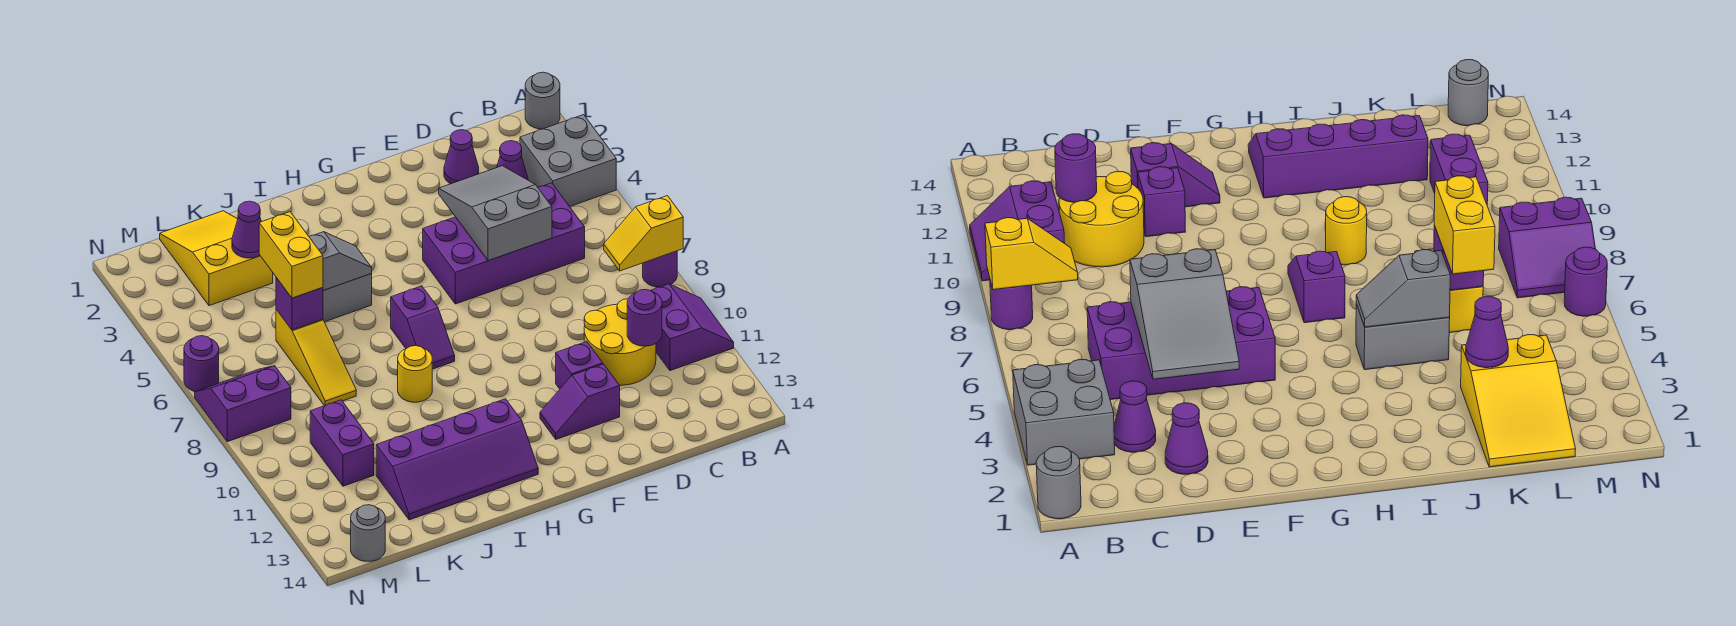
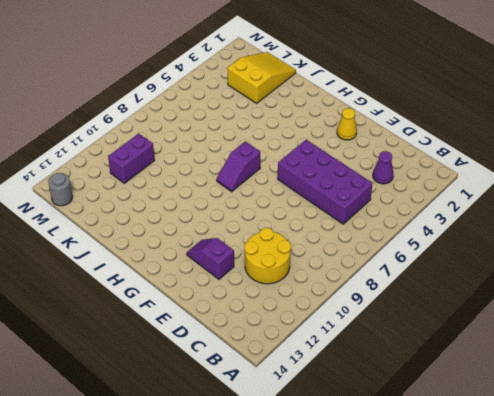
yellow 1x1 cone [337,108,357,140] -> none
none -> grey 1x1 round brick [525,72,560,129]
none -> grey 2x2 brick [520,115,616,207]
none -> purple 1x1 round brick [643,251,677,287]

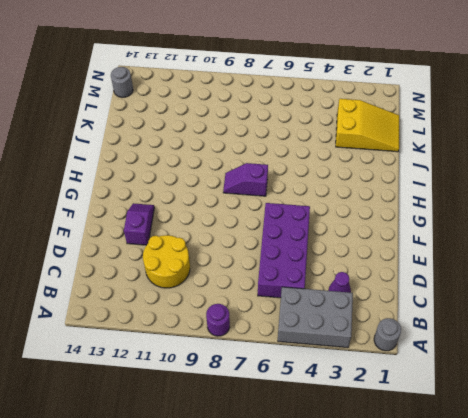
grey 2x3 brick [278,287,353,348] -> grey 2x2 brick [520,115,616,207]
none -> purple 2x2 slope [651,284,734,371]
none -> purple 1x1 cone [444,130,479,184]
none -> purple 1x1 brick [556,342,603,389]

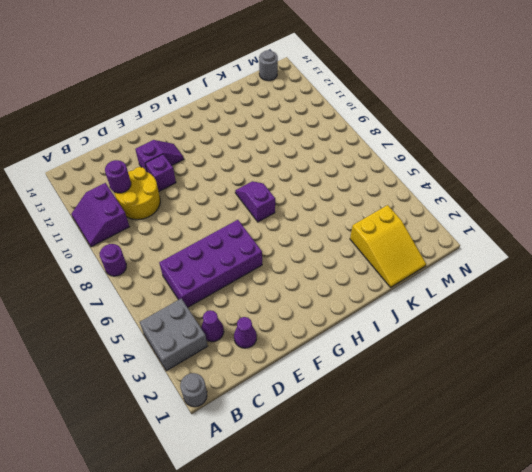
none -> purple 2x4 slope [376,399,538,520]
none -> grey 1x2 brick [323,274,372,322]
none -> yellow 1x1 round brick [398,346,432,402]

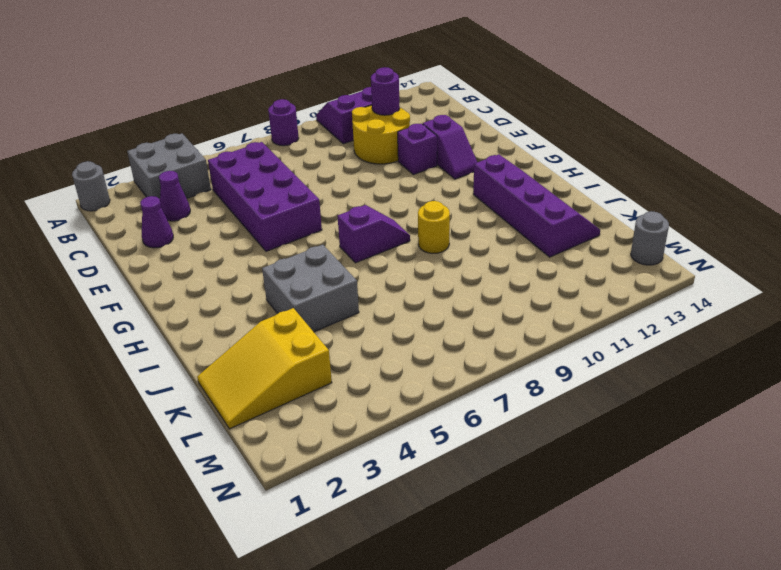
grey 2x2 brick [262,245,359,332] -> grey 1x2 brick [323,274,372,322]
none -> yellow 1x3 slope [276,309,356,406]
none -> purple 1x2 brick [310,400,374,486]
none -> purple 2x2 slope [195,366,291,442]

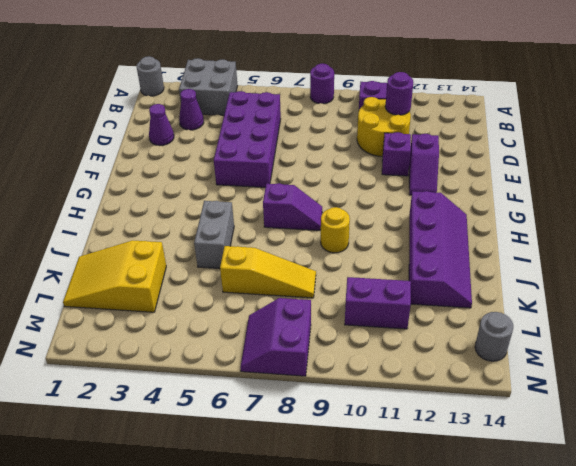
none -> purple 1x1 round brick [184,336,219,392]
none -> yellow 1x2 slope [604,196,683,271]
none -> grey 2x3 slope [439,166,552,261]

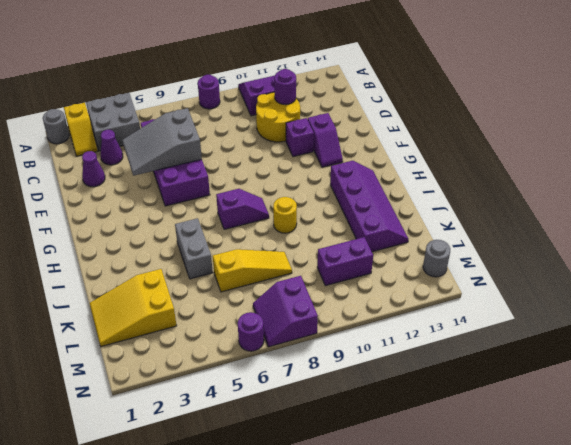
yellow 1x2 slope [64,103,98,156] -> yellow 1x2 slope moved to [604,196,683,271]
none -> grey 1x2 slope [309,232,372,291]
none -> purple 1x1 cone [232,201,261,258]
none -> purple 1x1 brick [276,278,323,330]

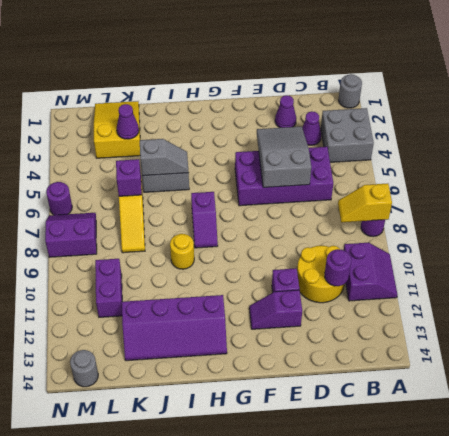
none -> yellow 1x2 brick [259,212,323,298]

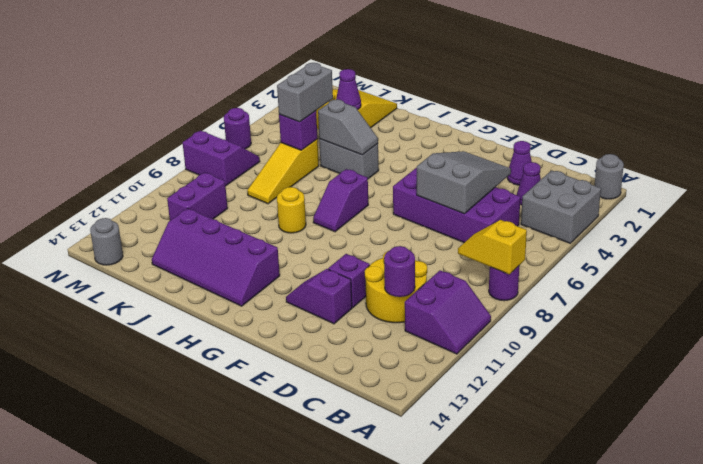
grey 1x2 brick [277,63,333,122] -> yellow 1x2 brick [259,212,323,298]

